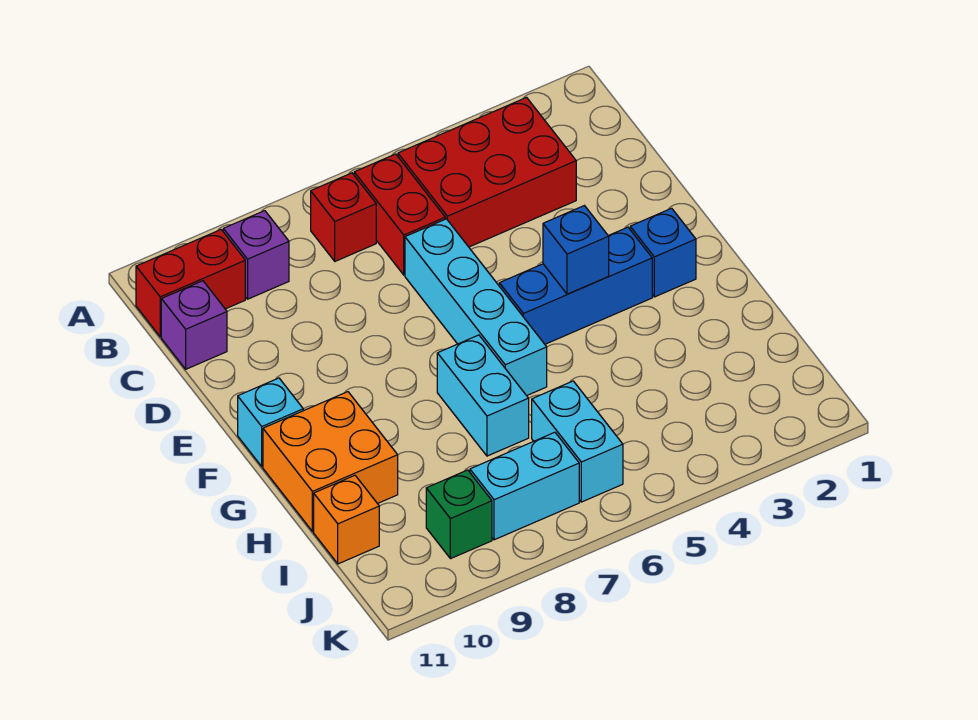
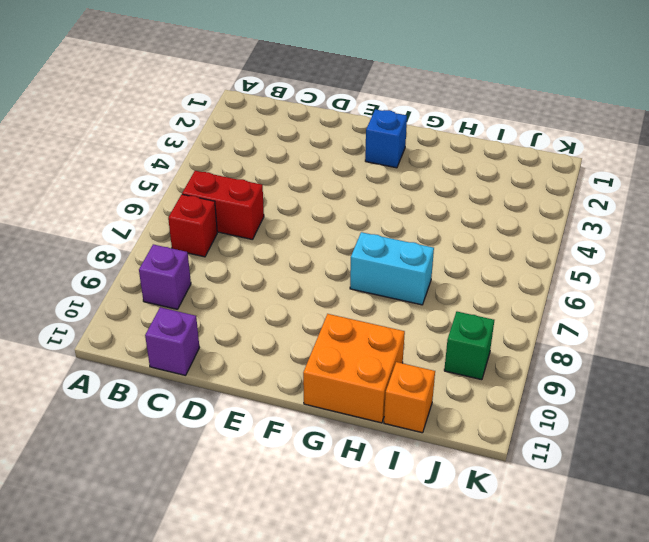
none -> red 2x3 brick [398,98,576,247]
none -> red 1x2 brick [136,230,245,337]
none -> cyan 1x4 brick [405,219,547,396]

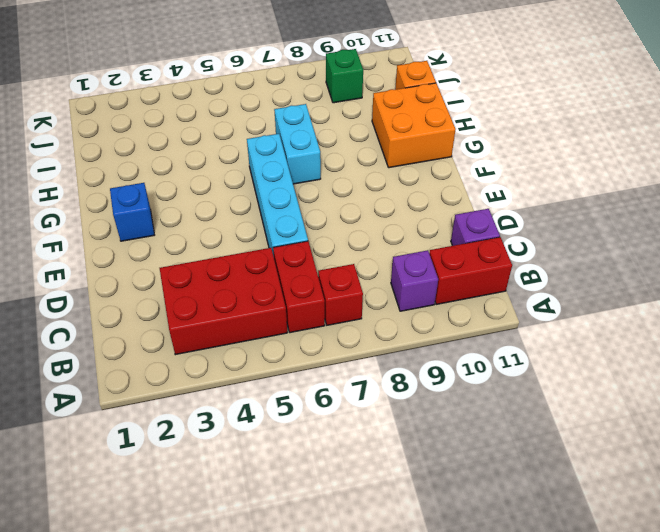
none -> blue 1x3 brick [499,227,652,344]
none -> cyan 1x1 brick [238,378,303,466]
none -> cyan 1x2 brick [532,381,623,502]

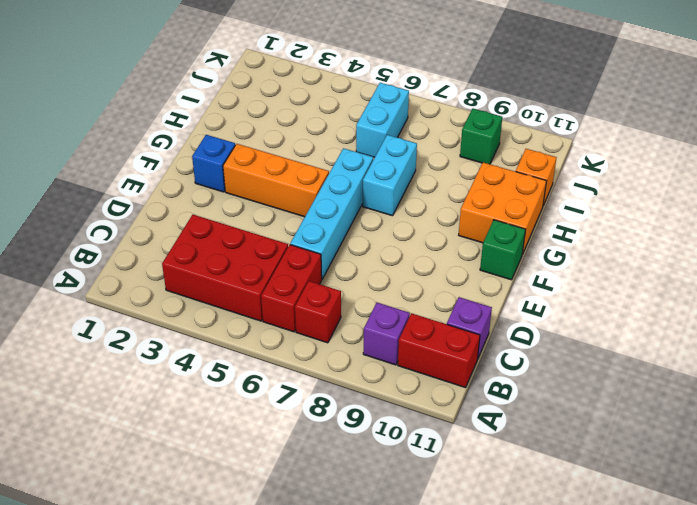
orange 1x3 brick [223,144,329,217] -> blue 1x3 brick [499,227,652,344]
green 1x1 brick [480,220,526,280] -> cyan 1x1 brick [238,378,303,466]
none -> cyan 1x2 brick [470,432,579,540]
none -> blue 1x1 brick [543,206,609,294]

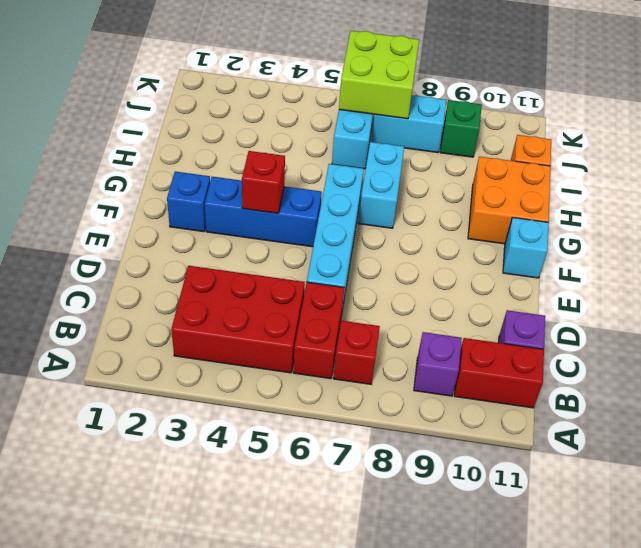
red 1x1 brick [242,151,285,213] -> blue 1x1 brick [543,206,609,294]
lime 2x2 brick [339,31,419,119] -> none

